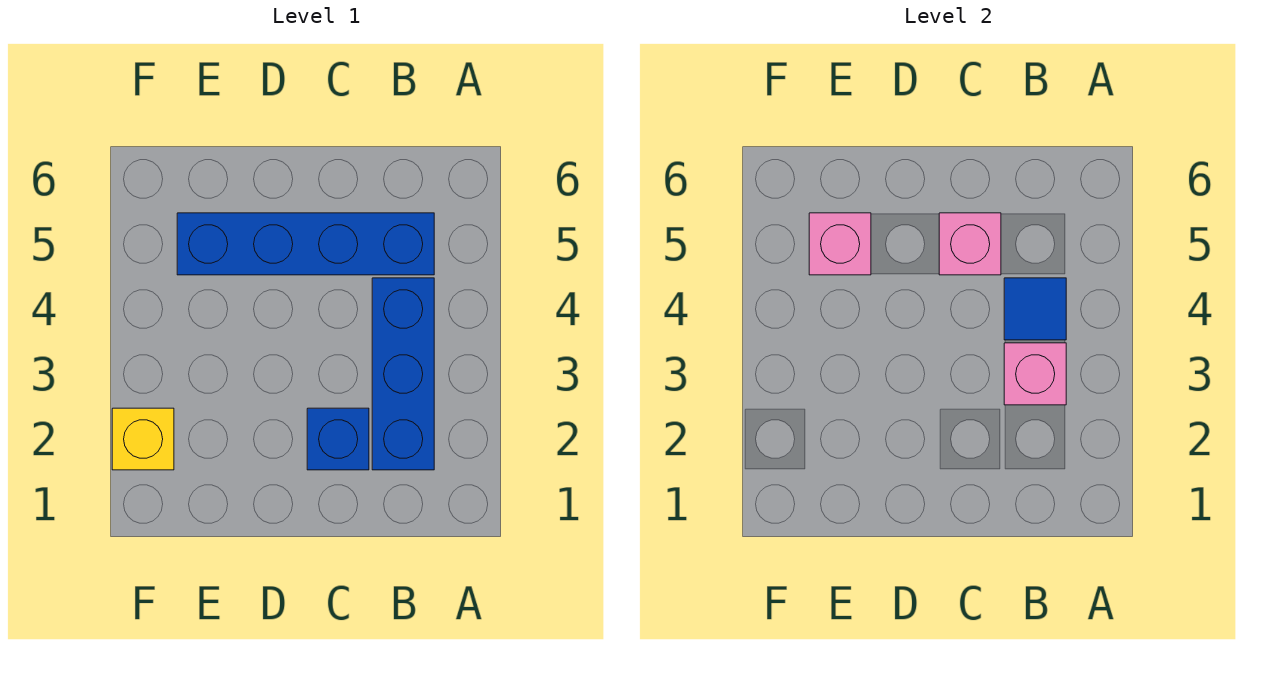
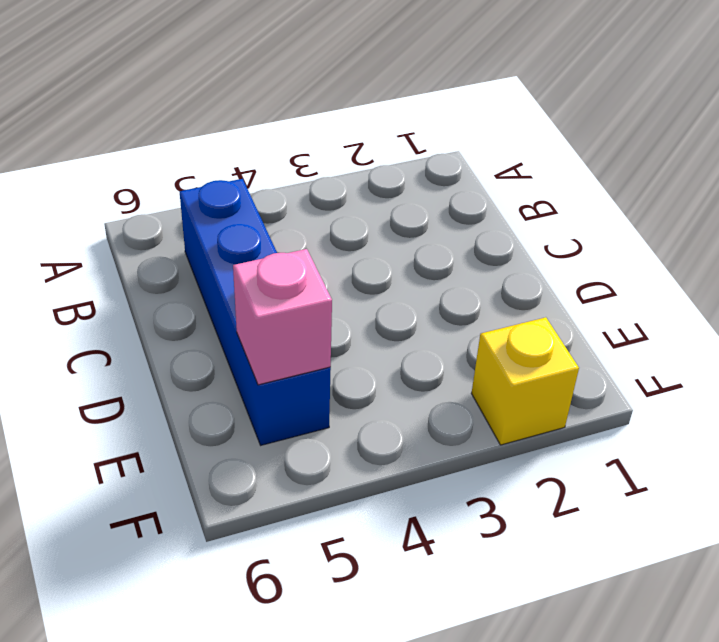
none -> blue 1x3 brick [372,278,434,470]
none -> blue 1x1 brick [307,408,369,470]

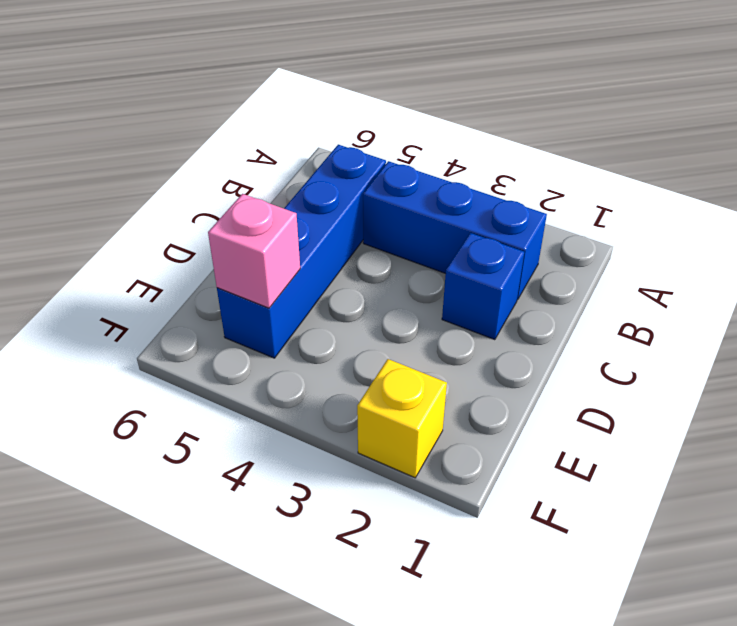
none -> pink 1x1 brick [1004,343,1066,405]
none -> blue 1x1 tile [1004,278,1066,340]

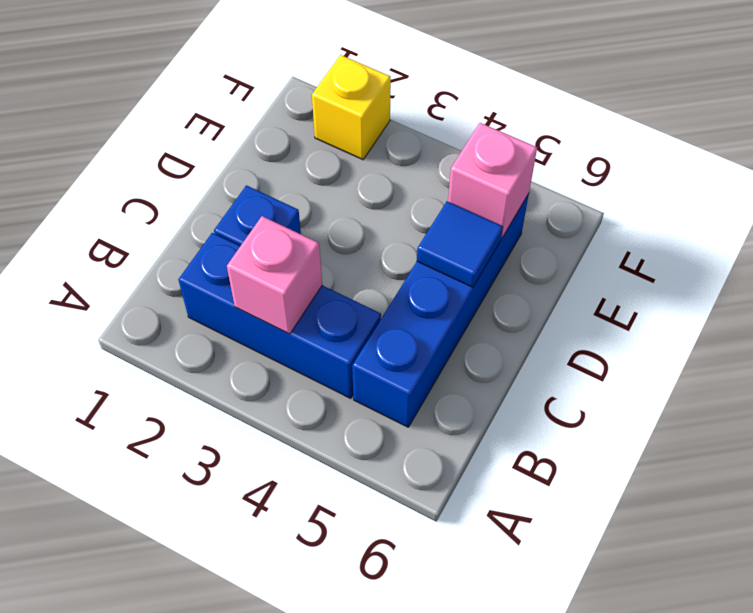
blue 1x1 tile [417,201,503,287] -> blue 1x1 tile moved to [1004,278,1066,340]
none -> pink 1x1 brick [939,213,1001,275]

